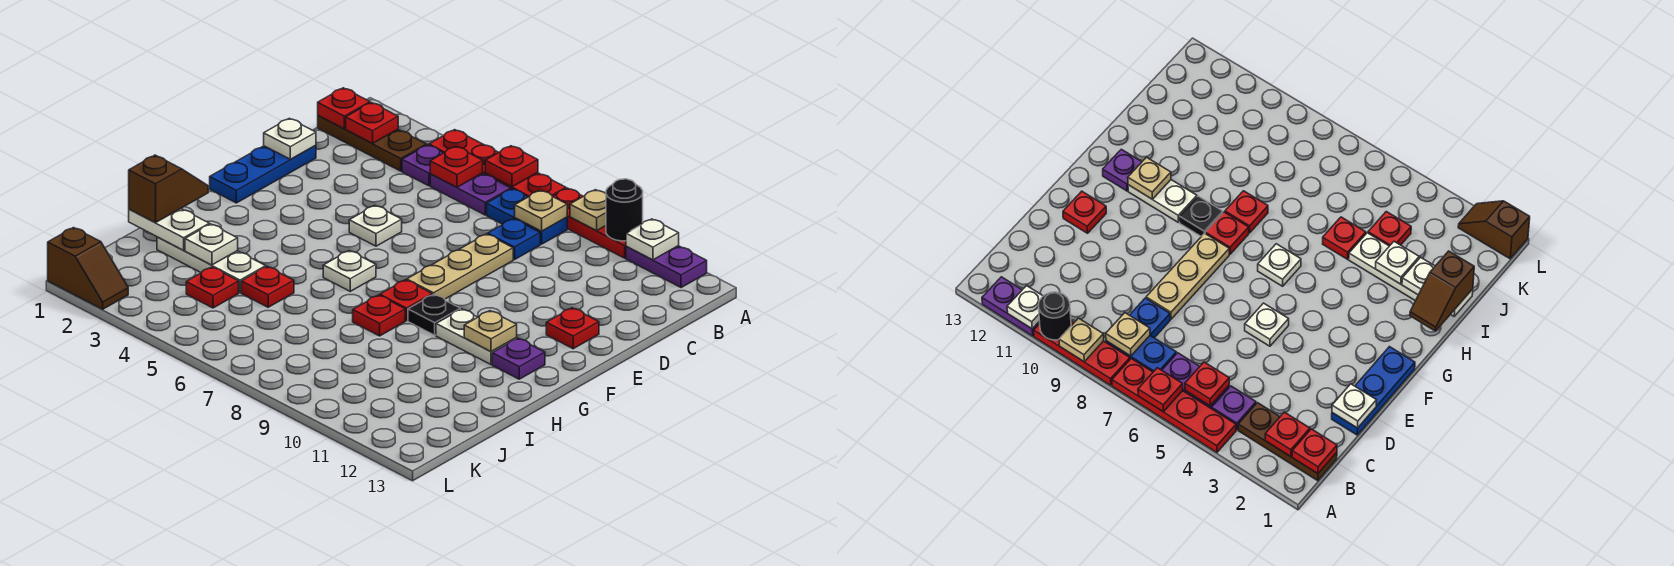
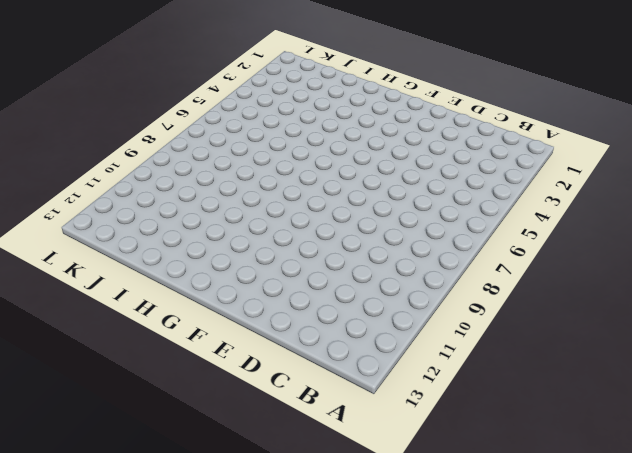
none -> red 1x4 plate [429,130,566,197]
none -> red 1x3 plate [553,188,626,258]
none -> purple 1x2 plate [626,246,707,288]
none -> brown 1x3 plate [318,115,426,171]

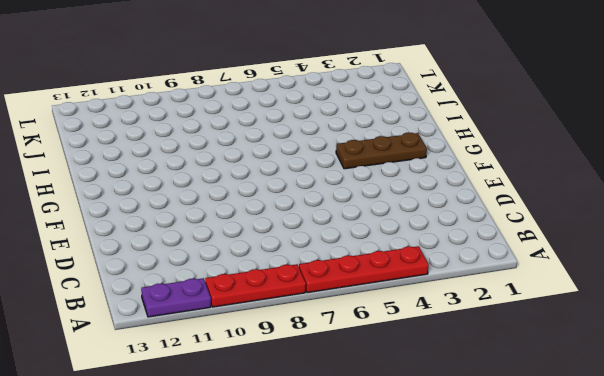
brown 1x3 plate [336,133,427,169] -> brown 1x3 plate moved to [318,115,426,171]
none -> purple 1x1 plate [402,145,443,186]
none -> purple 1x2 plate [430,173,511,215]
none -> blue 1x2 plate [487,189,567,244]
none -> blue 1x1 plate [488,219,540,260]

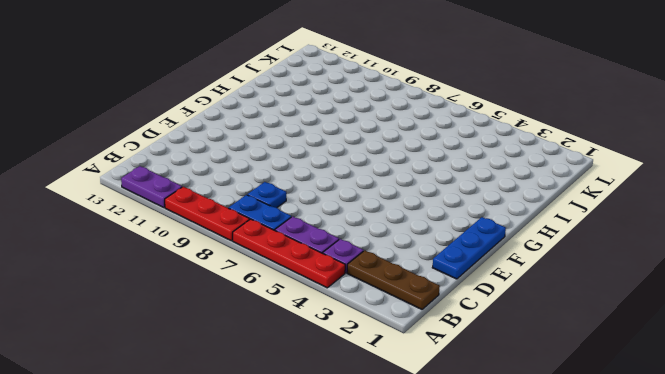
none -> tan 1x3 plate [407,234,513,299]
none -> white 1x1 plate [349,205,402,246]
none -> red 1x1 plate [546,308,599,349]
none -> white 1x1 plate [323,251,376,291]

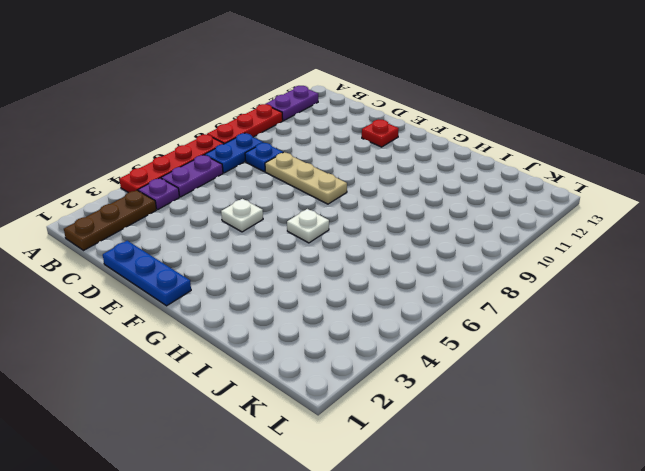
none -> red 1x1 plate [380,280,432,321]
none -> black 1x1 plate [408,294,460,335]
none -> white 1x2 plate [436,309,517,365]
none -> purple 1x1 plate [492,338,545,379]

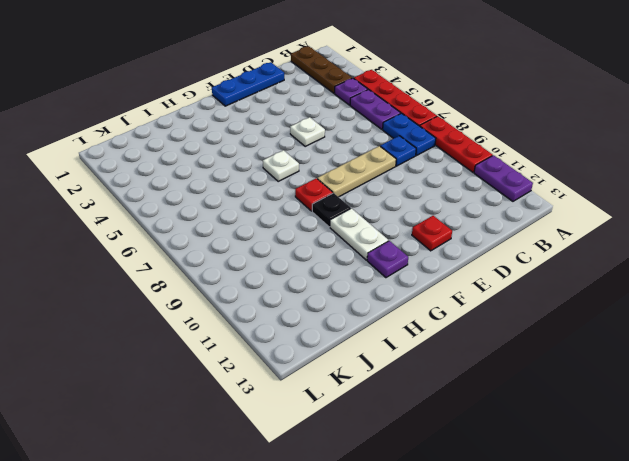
none -> red 1x1 plate [353,295,405,336]
none -> white 1x3 plate [157,237,266,293]
none -> red 1x1 plate [241,267,294,307]
none -> red 1x1 plate [186,267,239,308]

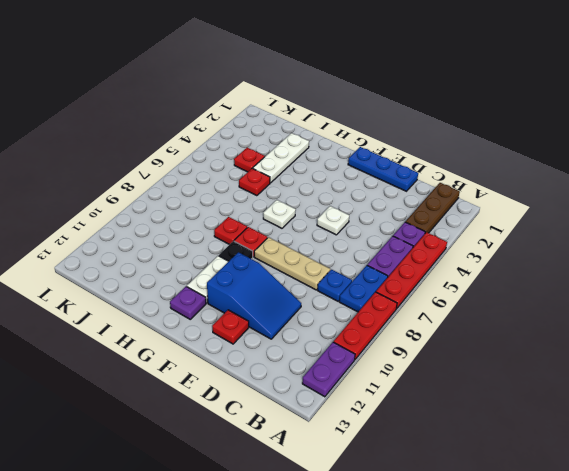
blue 2x3 slope [207,252,301,339] -> none
none -> brown 1x2 slope [48,228,128,309]
none -> red 1x1 plate [485,146,538,187]
none -> tan 1x1 plate [570,190,606,231]
none -> black 1x1 round brick [606,179,643,241]

